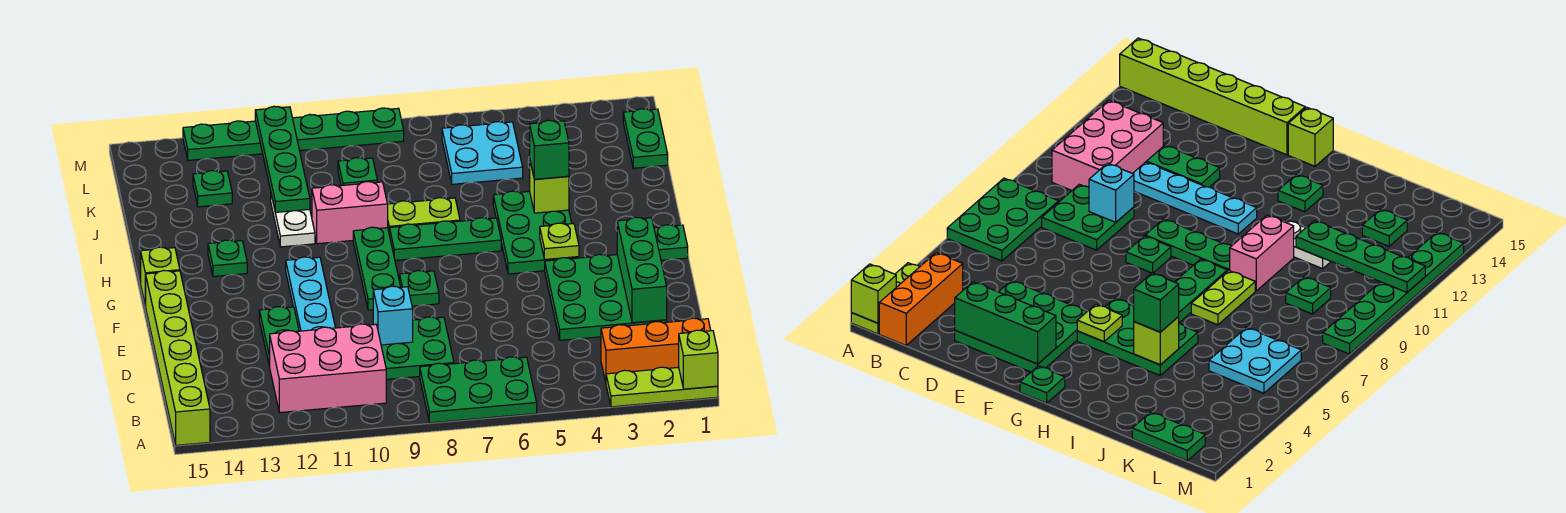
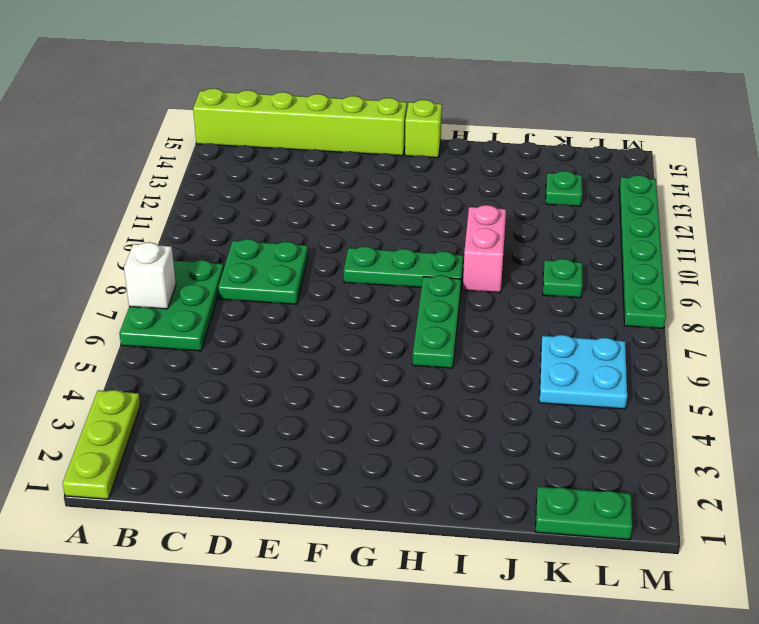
white 1x1 brick [124,242,176,309] -> none
none -> orange 1x3 brick [601,318,711,382]
none -> pink 2x3 brick [269,324,386,413]
none -> green 3x3 plate [545,254,667,340]
none -> cyan 1x4 plate [286,257,335,331]

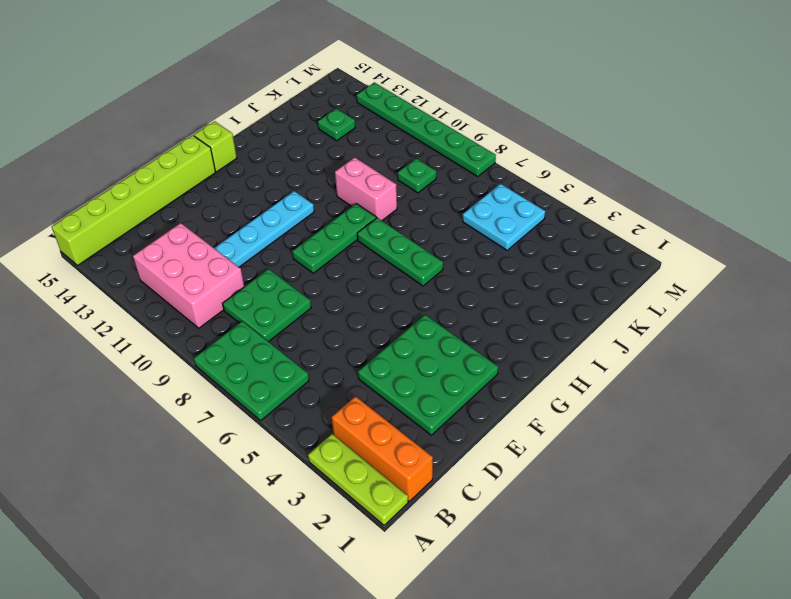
none -> green 1x2 plate [259,307,299,366]
none -> green 1x1 plate [400,271,439,306]
none -> green 1x1 plate [654,225,688,260]
none -> green 2x3 plate [493,191,579,274]

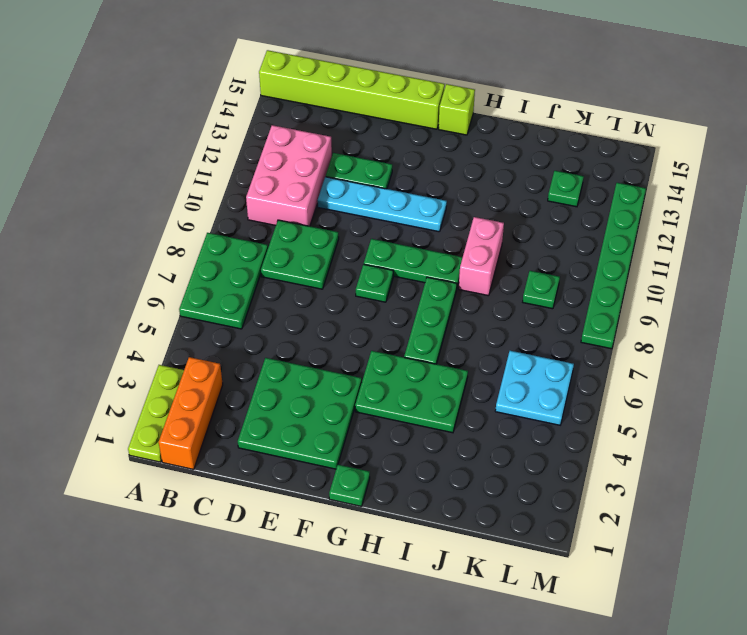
none -> green 1x1 plate [208,240,247,277]
none -> lime 1x2 plate [388,198,460,231]
none -> white 1x2 plate [271,195,315,247]
none -> green 1x2 plate [623,109,668,168]

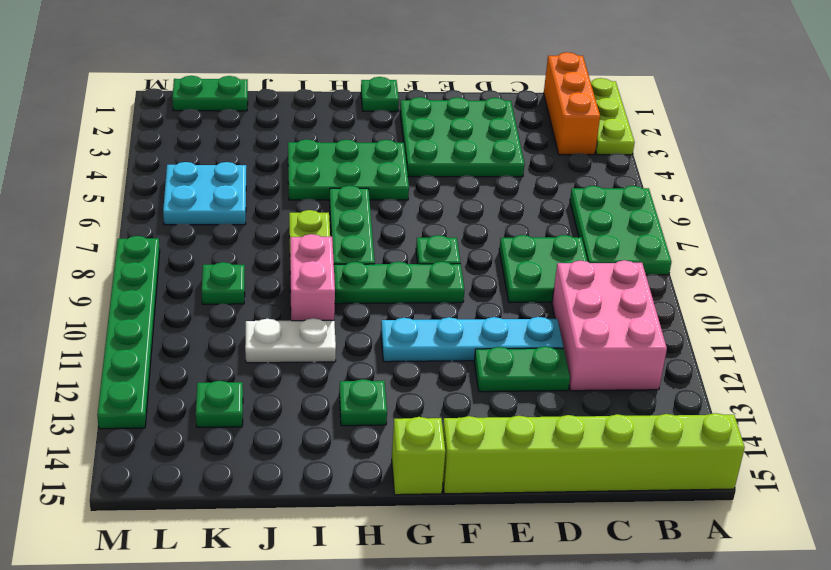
none -> lime 1x1 brick [679,330,718,389]
none -> green 1x3 brick [617,217,667,323]
none -> cyan 1x1 brick [373,286,413,345]
none -> lime 1x1 plate [540,223,579,260]

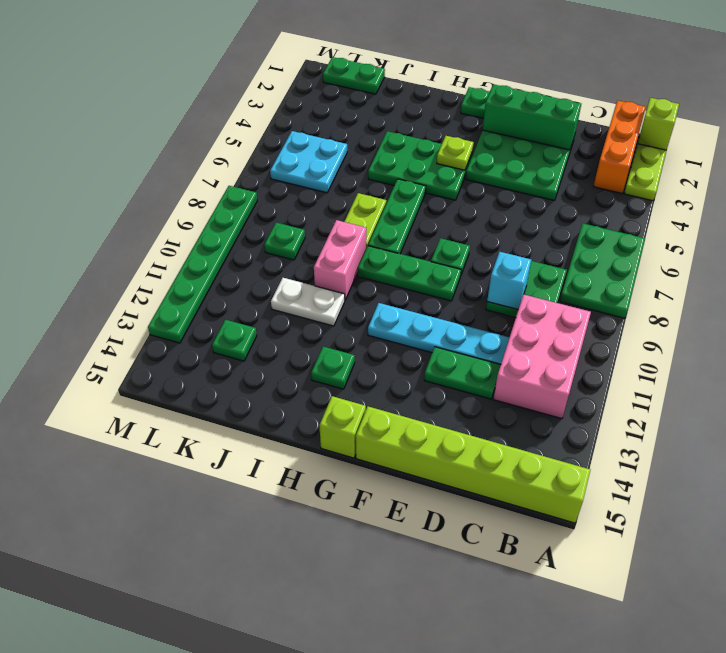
none -> lime 1x1 brick [530,162,569,213]
none -> green 1x4 plate [255,106,310,212]
none -> green 1x1 brick [530,120,569,179]

